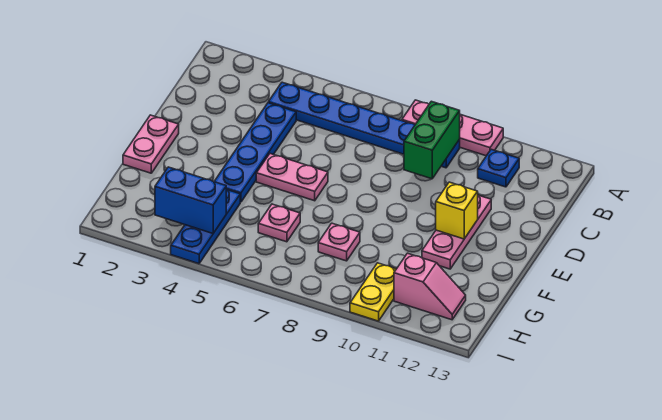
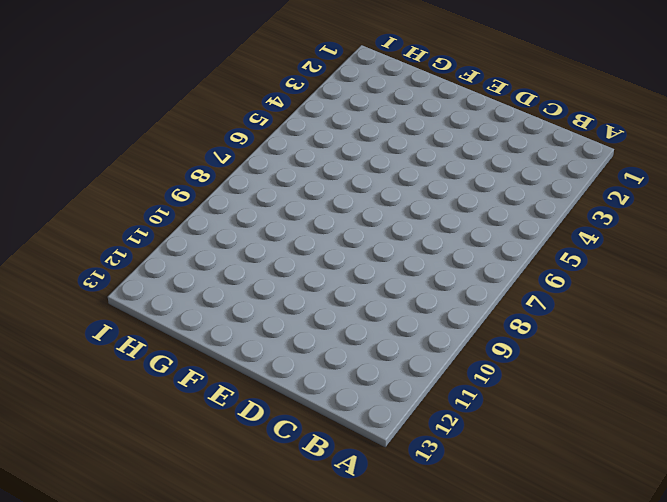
none -> pink 1x3 plate [402,100,503,156]
none -> blue 1x6 plate [268,82,460,168]
none -> blue 1x1 plate [478,149,519,187]

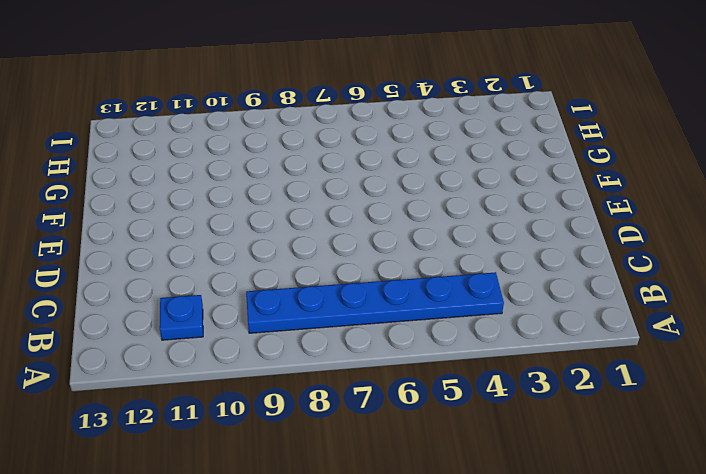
none -> pink 1x3 plate [402,100,503,156]
none -> blue 1x4 plate [214,103,296,202]
none -> pink 1x3 plate [422,195,491,269]

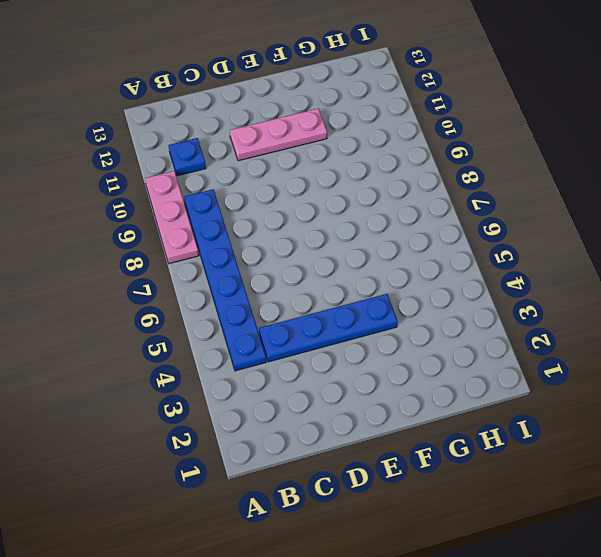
none -> pink 1x2 plate [123,115,179,173]
none -> pink 1x2 plate [256,154,328,201]
none -> blue 1x3 plate [171,189,240,264]

